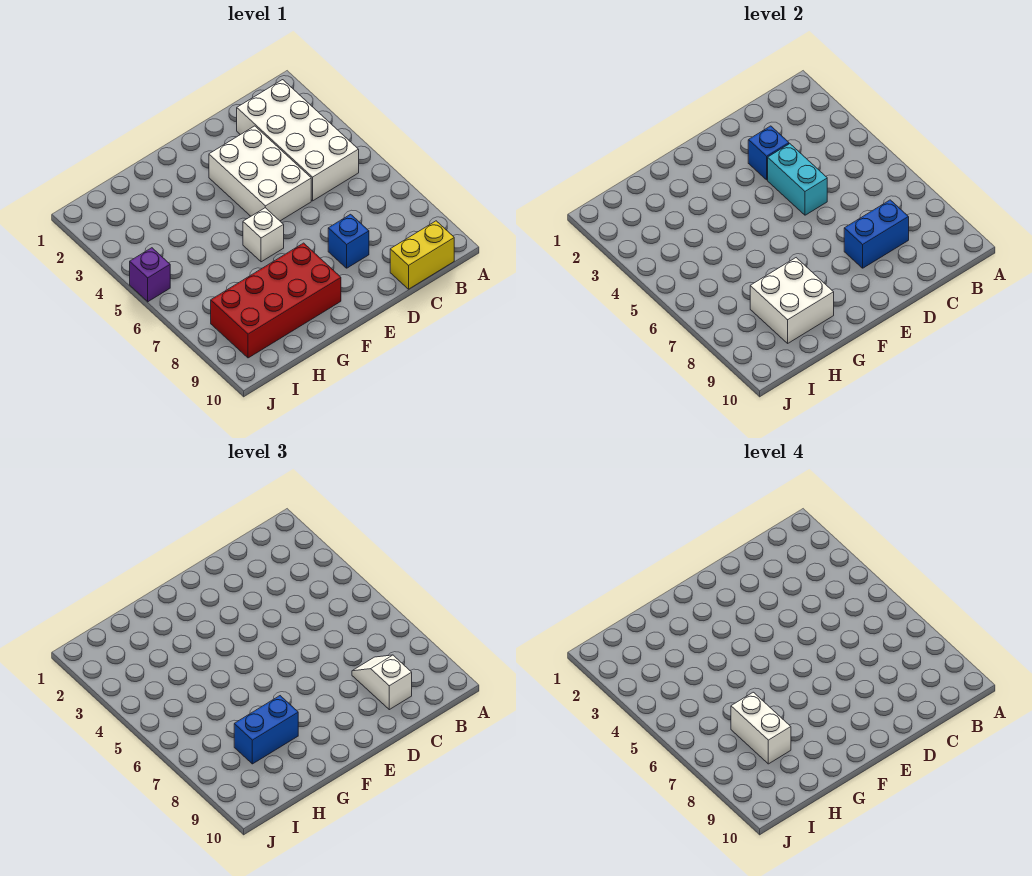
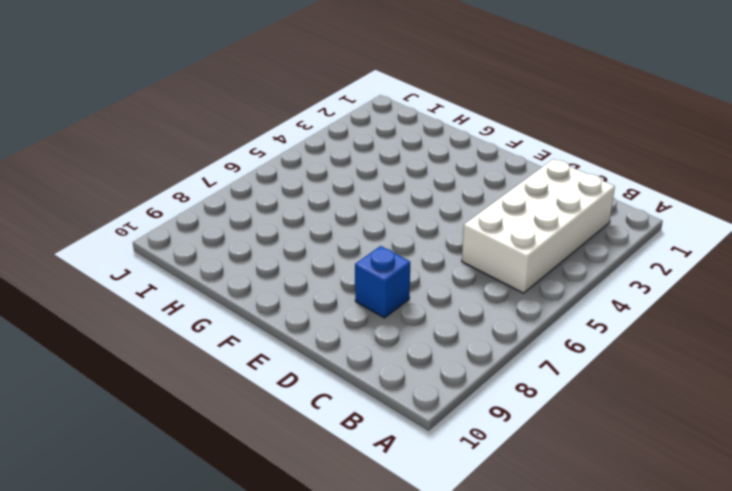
none -> yellow 1x2 brick [390,221,454,289]
none -> white 2x3 brick [209,126,311,221]
none -> white 1x1 brick [243,208,284,262]

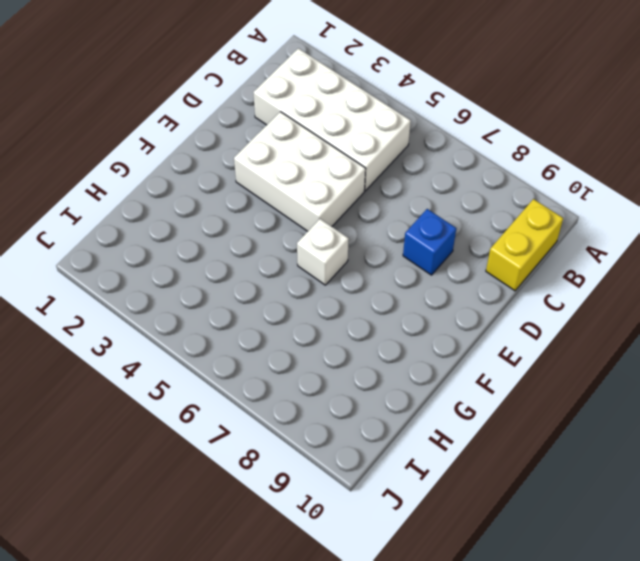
none -> red 2x4 brick [211,243,341,358]
none -> purple 1x1 brick [130,248,170,302]
none -> blue 1x2 brick [844,200,909,268]

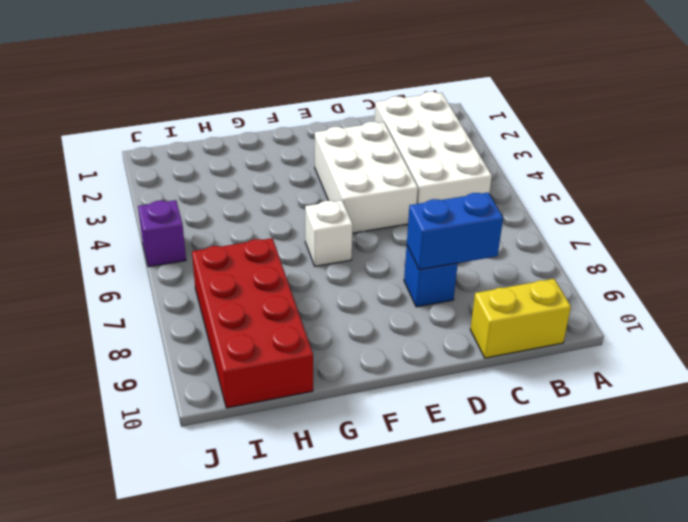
red 2x4 brick [192,238,313,408] -> red 2x4 brick turned to [211,243,341,358]
none -> blue 1x1 brick [748,126,789,180]
none -> cyan 1x2 brick [768,144,827,215]
none -> white 2x2 brick [750,258,834,343]

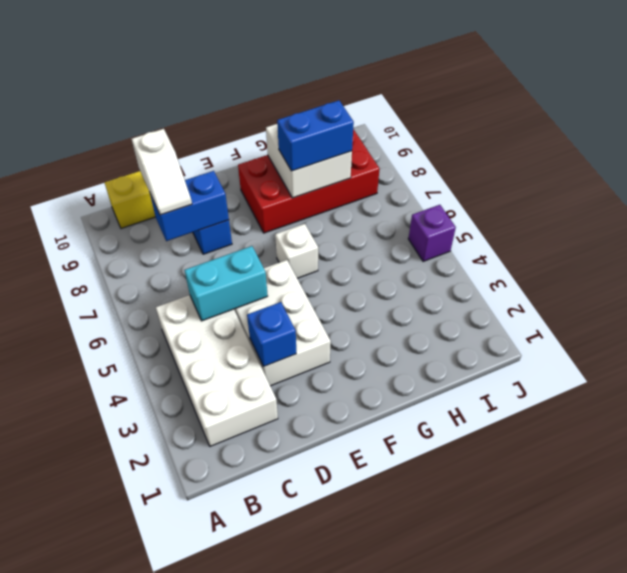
cyan 1x2 brick [184,246,268,321] -> cyan 1x2 brick turned to [768,144,827,215]
none -> white 1x2 brick [731,692,791,764]

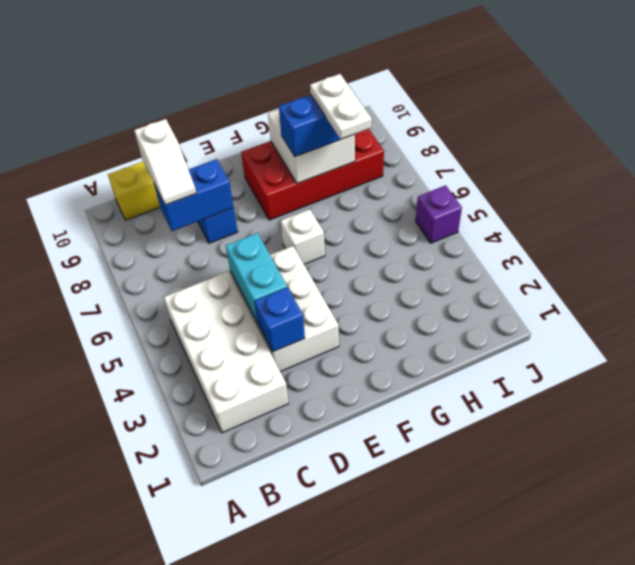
white 1x2 plate [310,74,372,139] -> white 1x2 brick [731,692,791,764]

